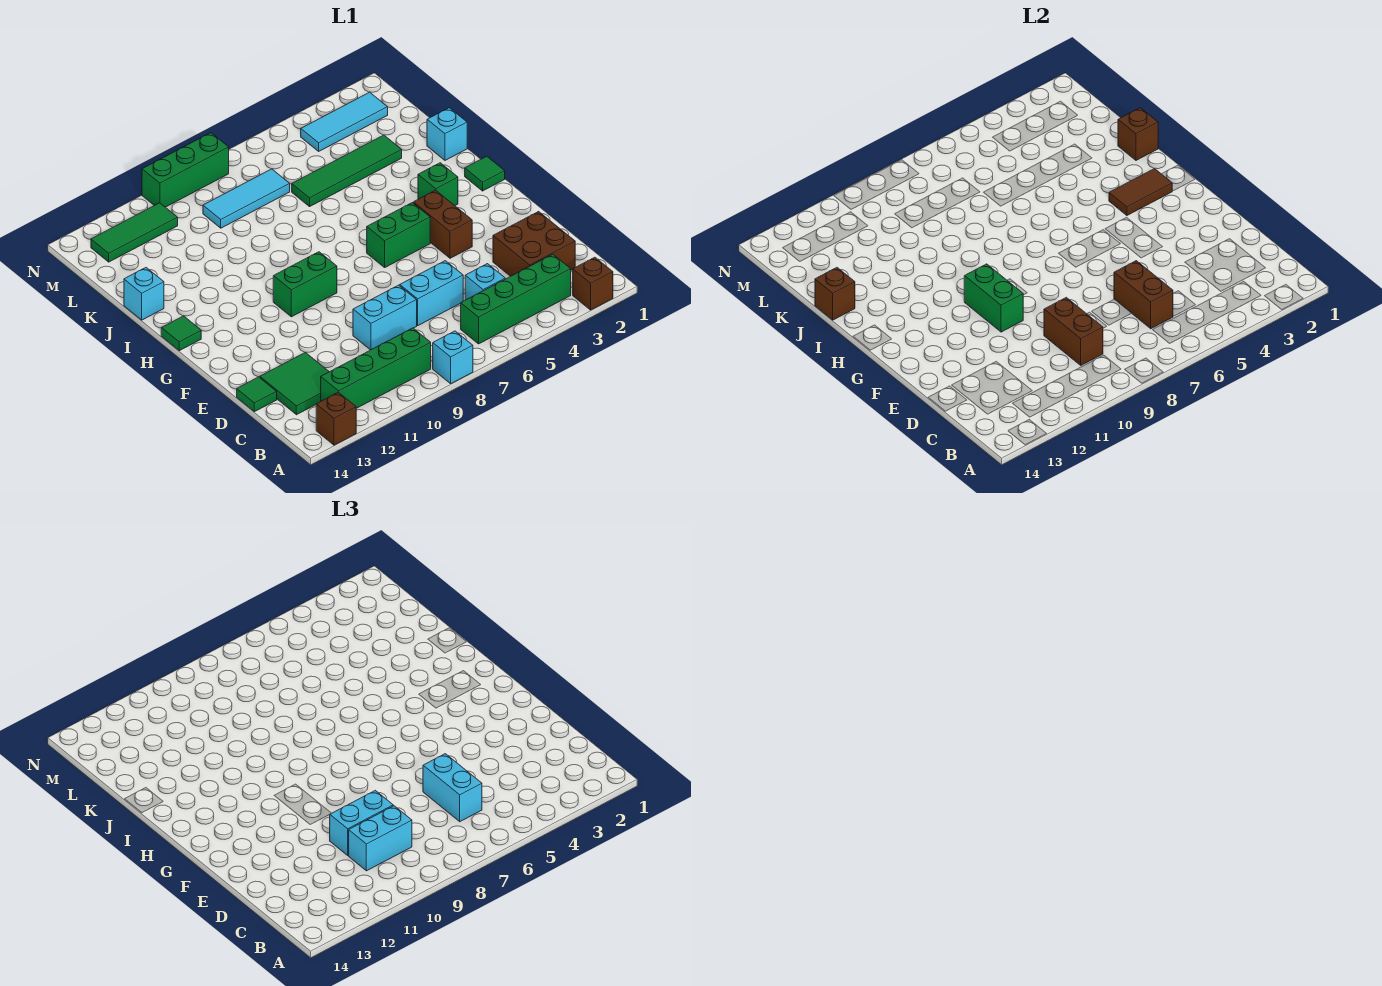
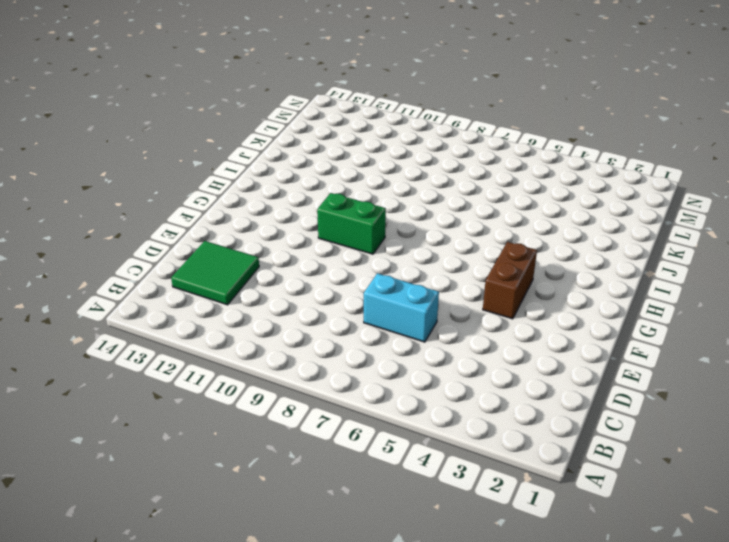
none -> brown 1x1 brick [573,257,613,310]
none -> cyan 1x1 brick [433,331,473,384]
none -> brown 1x1 brick [316,392,356,445]
none -> green 1x4 brick [461,254,571,344]

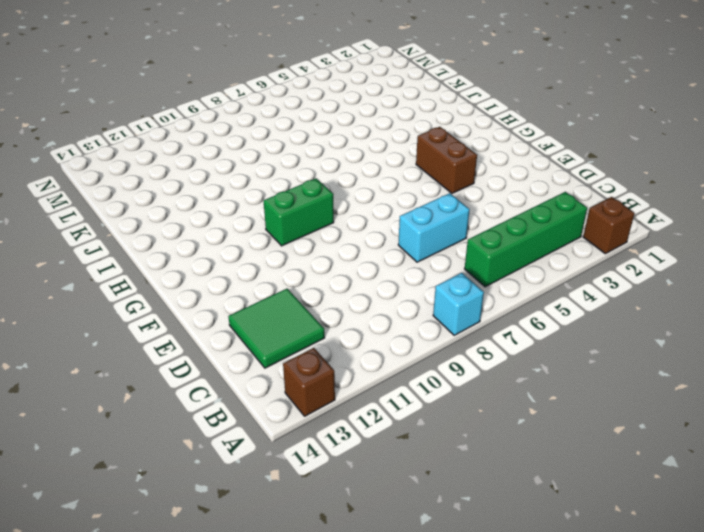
none -> green 1x4 brick [321,328,431,408]
none -> brown 2x2 brick [493,212,575,276]
none -> cyan 1x1 brick [465,264,505,300]
none -> cyan 1x2 brick [353,285,417,350]

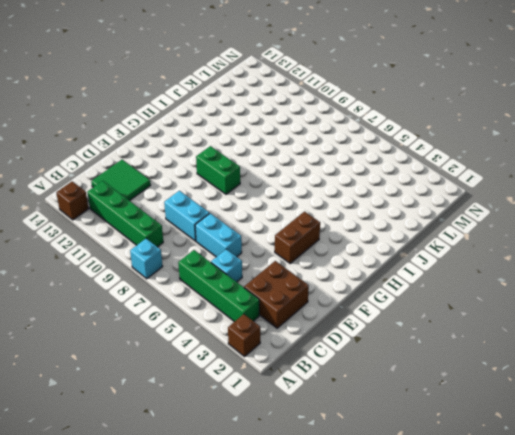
none -> green 1x1 tile [237,377,277,412]
none -> green 1x2 brick [367,203,430,267]
none -> green 1x1 tile [465,156,505,191]
none -> green 1x1 brick [418,163,458,205]

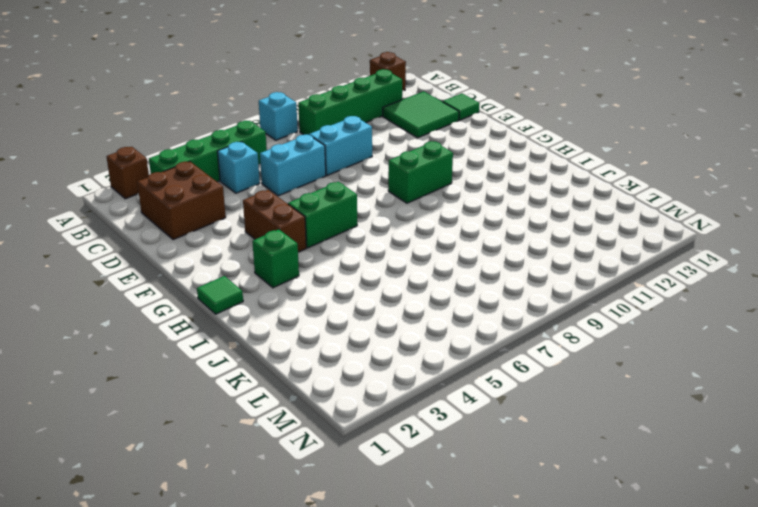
none -> green 1x1 tile [161,316,201,351]
none -> cyan 1x1 brick [427,108,467,160]
none -> cyan 1x1 brick [124,268,164,320]
none -> green 1x4 tile [292,135,402,207]

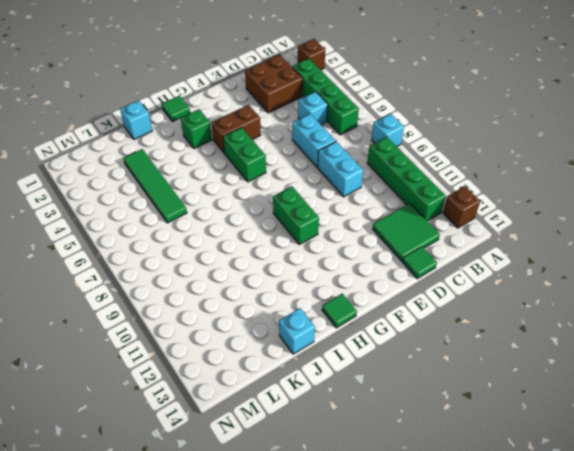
none -> cyan 1x3 tile [203,169,290,228]
none -> cyan 1x3 tile [301,92,388,151]
none -> green 1x3 tile [91,203,178,262]
none -> green 1x3 brick [142,133,229,207]

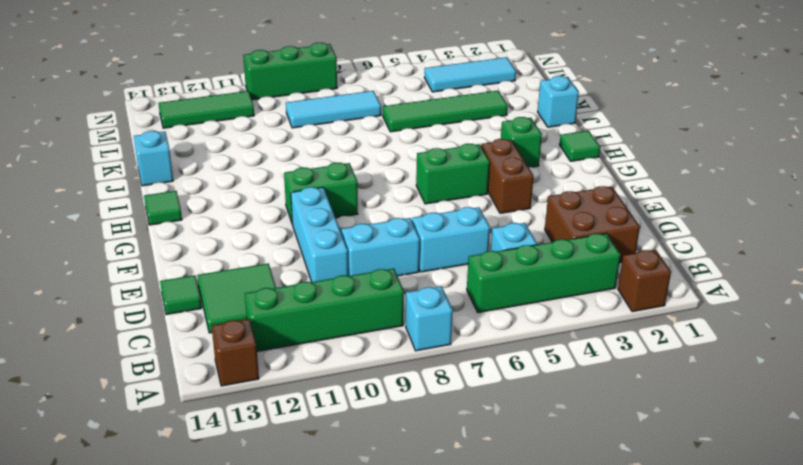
cyan 1x3 brick [291,187,348,282] -> none
none -> brown 1x2 brick [1114,261,1173,329]
none -> brown 1x2 brick [1044,297,1103,365]
none -> green 1x2 brick [964,264,1023,332]
none -> brown 1x2 tile [1109,168,1172,215]

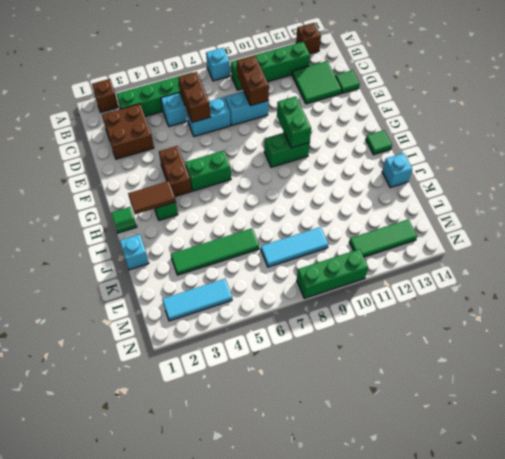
none -> brown 1x1 brick [1118,108,1158,160]
none -> brown 1x1 brick [815,268,855,320]
none -> cyan 1x2 brick [423,754,482,822]
none -> cyan 1x2 brick [349,806,412,871]

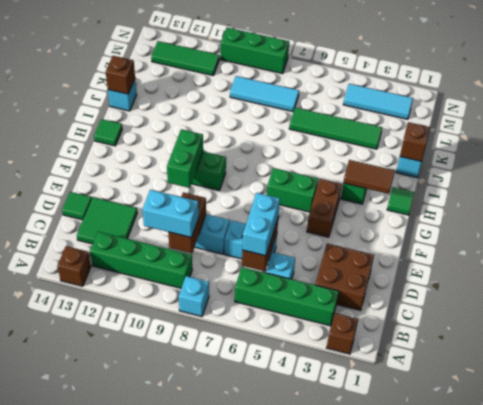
none -> cyan 1x2 brick [330,790,393,855]

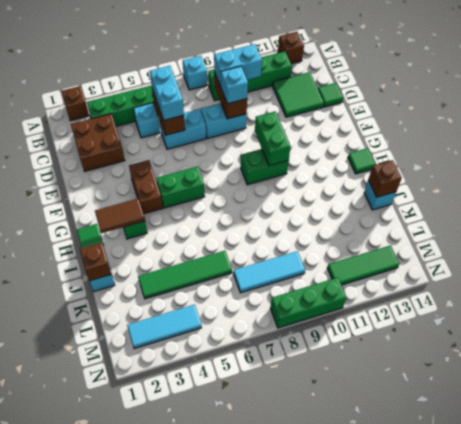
cyan 1x1 brick [221,66,248,104] -> cyan 1x2 brick [330,790,393,855]

